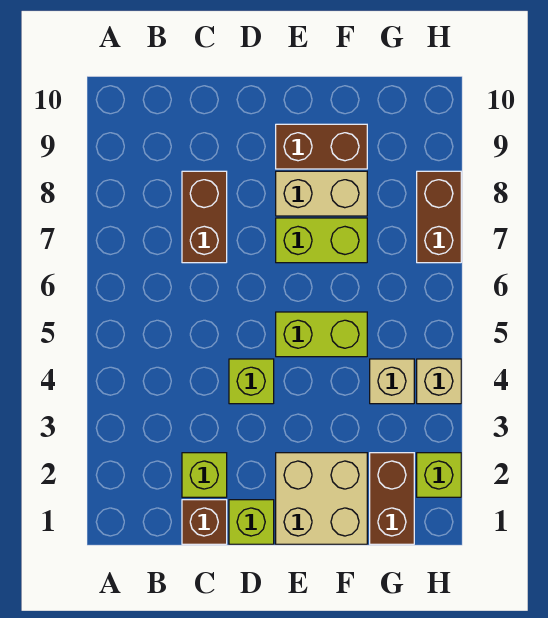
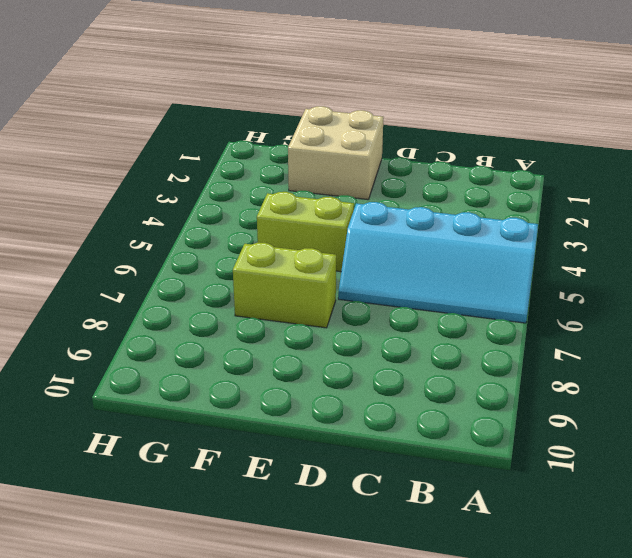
cyan 2x4 slope [338,202,538,323] -> none
none -> brown 1x1 brick [182,500,227,544]
none -> lime 1x1 brick [182,453,227,497]
none -> brown 1x2 brick [182,171,227,263]

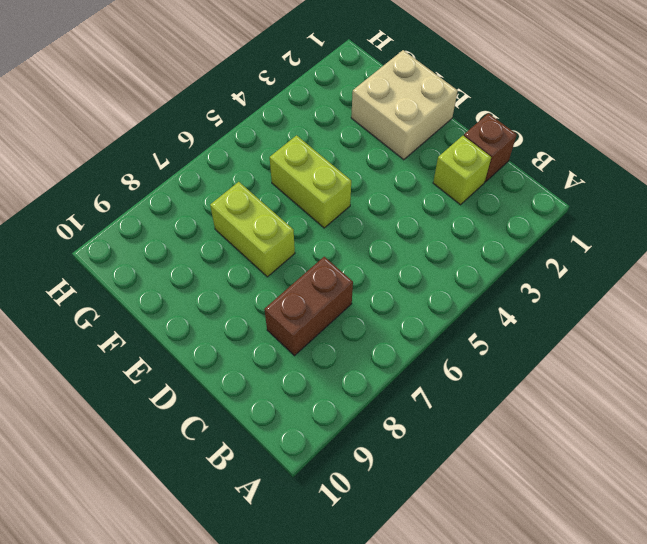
none -> lime 1x1 brick [229,500,274,544]
none -> lime 1x1 brick [229,359,274,404]
none -> tan 1x2 brick [276,171,367,216]

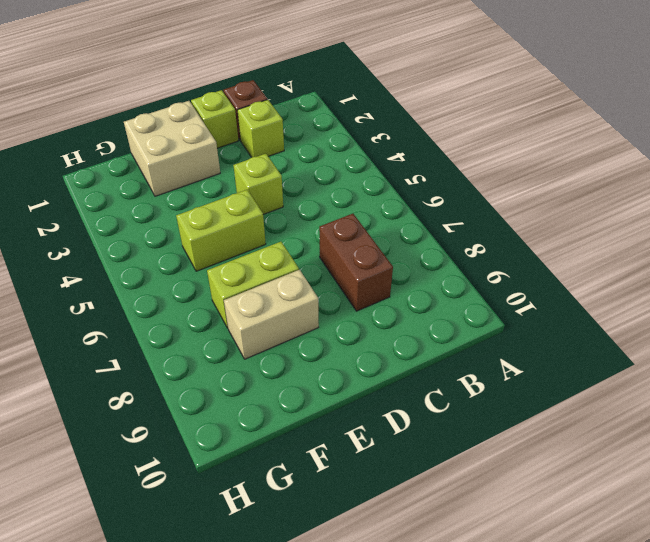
none -> brown 1x2 brick [276,124,367,169]
none -> brown 1x2 brick [370,453,414,544]
none -> tan 1x1 brick [370,359,414,404]

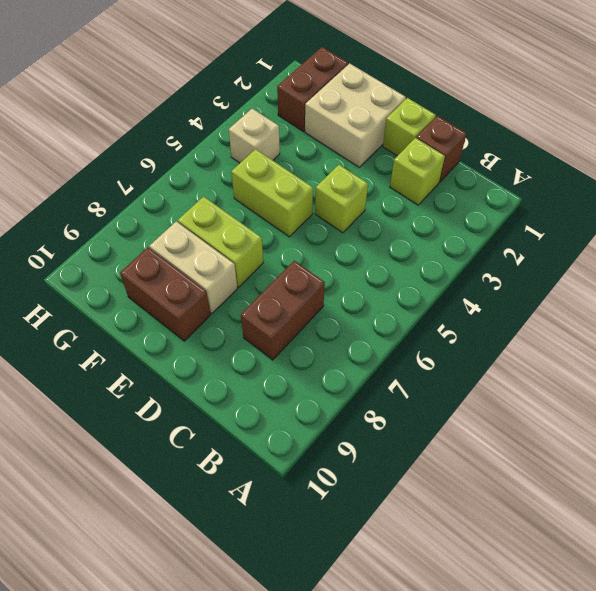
none -> lime 1x1 brick [417,453,461,497]
none -> tan 1x1 brick [417,359,461,404]
none -> brown 1x2 brick [417,171,461,263]

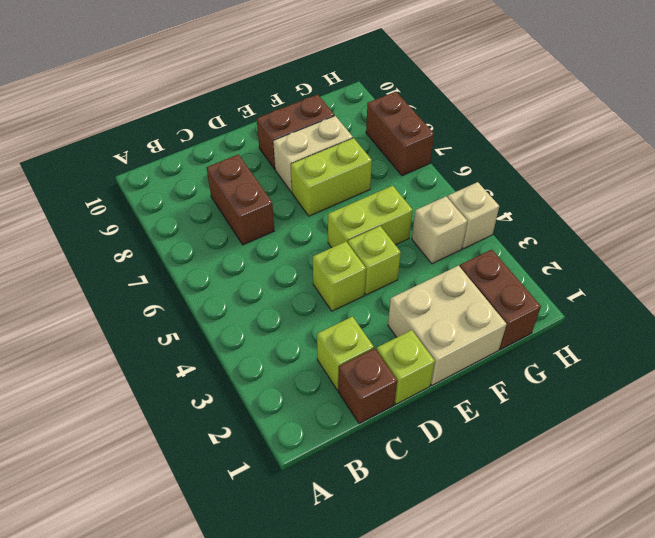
lime 1x1 brick [348,226,401,295] -> lime 1x1 brick moved to [417,453,461,497]

